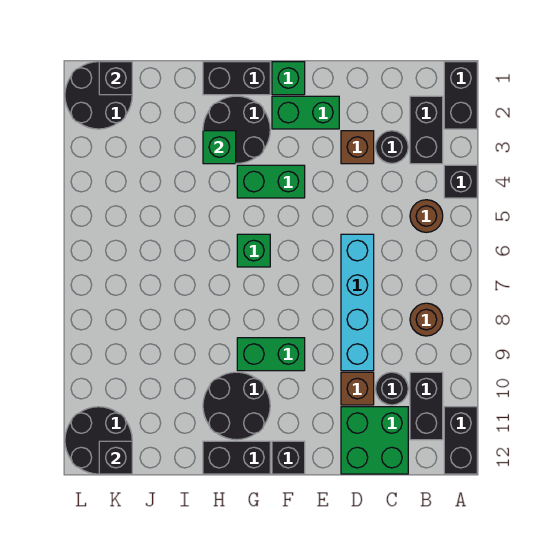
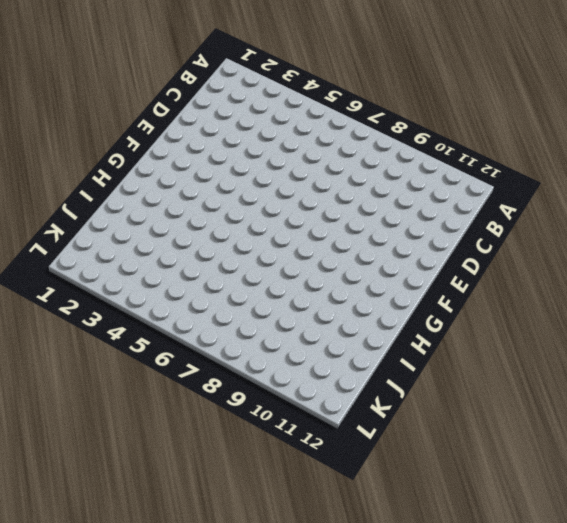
none -> black 1x2 brick [444,62,477,129]
none -> black 1x1 brick [444,165,477,198]
none -> black 1x2 brick [444,407,477,474]

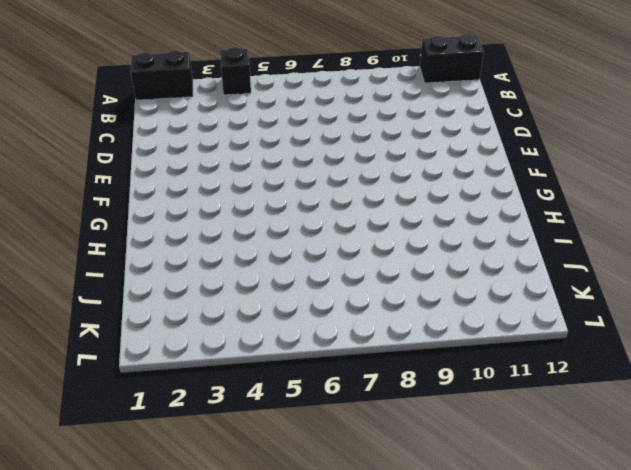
none -> black 1x2 brick [410,96,443,164]
none -> brown 1x1 round brick [410,200,443,232]
none -> brown 1x1 round brick [410,303,443,336]

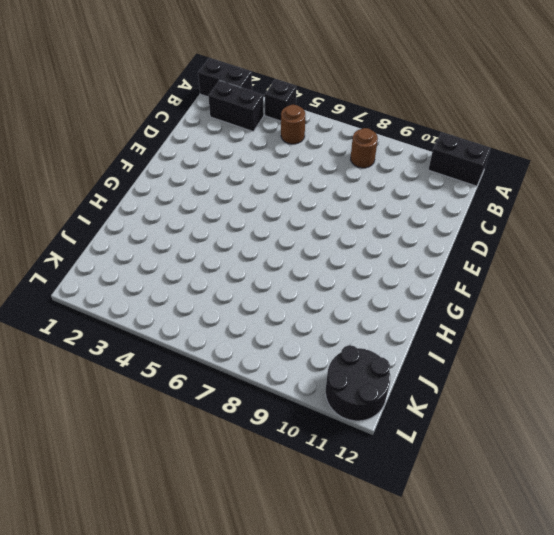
none -> black 1x2 brick [410,372,443,440]
none -> black 1x1 round brick [376,131,408,163]
none -> black 1x1 round brick [376,372,408,405]

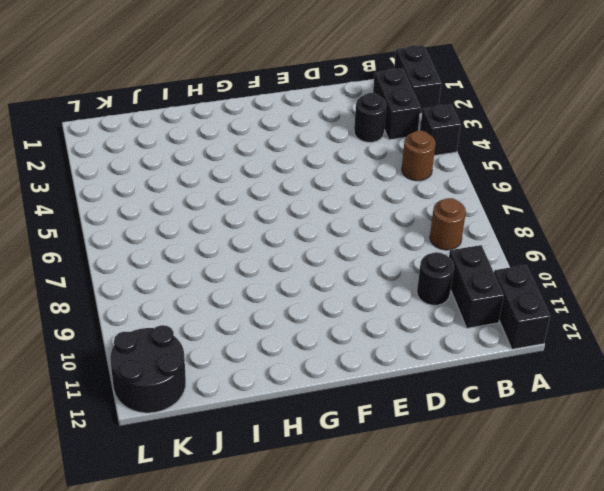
none -> green 2x2 brick [341,407,408,474]
none -> brown 1x1 brick [341,131,374,164]
none -> cyan 1x4 brick [341,234,374,371]

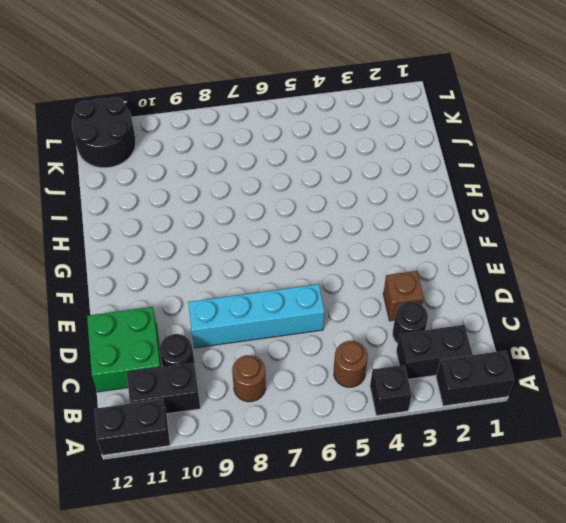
none -> brown 1x1 brick [341,372,374,405]
none -> green 1x2 brick [272,96,339,129]
none -> green 1x1 brick [272,62,305,95]

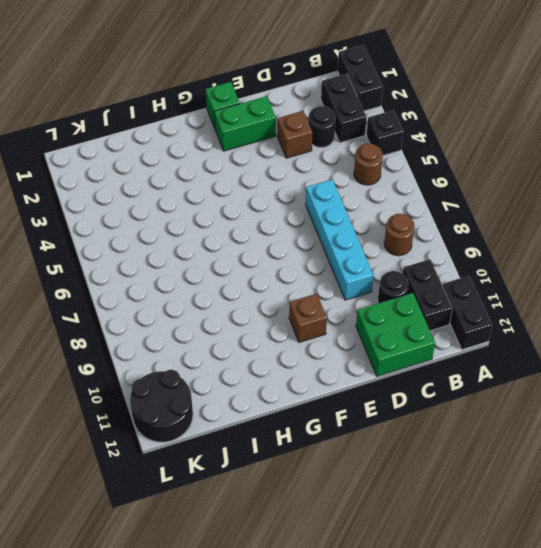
brown 1x1 brick [289,294,327,342] -> brown 1x1 brick moved to [341,372,374,405]
none -> green 1x2 brick [237,165,305,198]
none -> green 1x2 brick [237,338,305,371]
none -> black 1x1 brick [272,441,305,474]

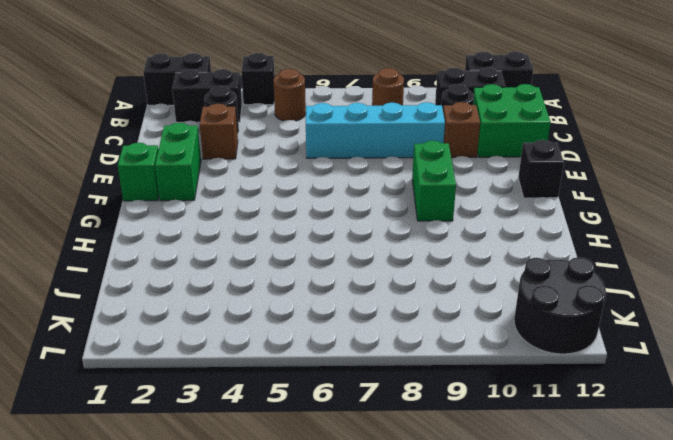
none -> green 1x2 brick [237,165,305,198]
none -> black 1x2 brick [203,62,270,95]
none -> black 2x2 round brick [203,96,270,164]

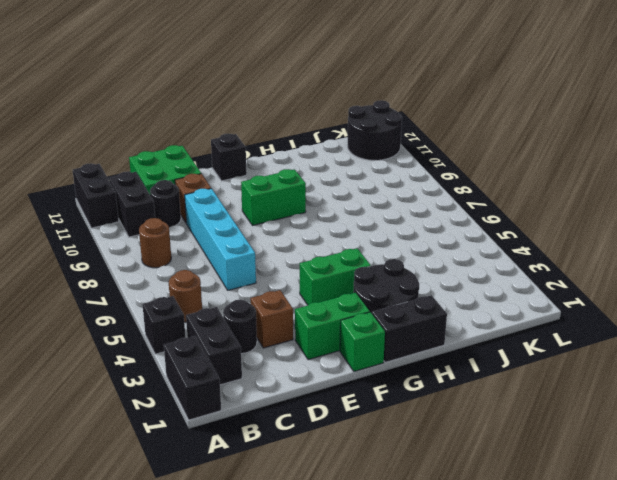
none -> green 1x1 brick [237,234,270,267]
none -> black 2x2 round brick [203,372,270,440]
none -> black 1x2 brick [203,441,270,474]

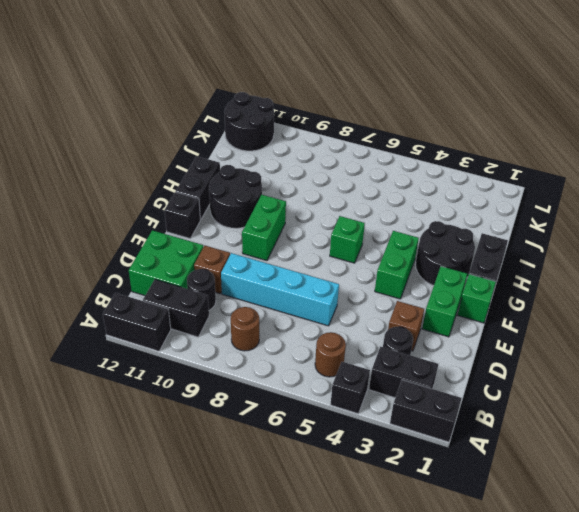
none -> black 2x2 round brick [65,62,132,129]
none -> green 1x1 brick [203,131,236,164]
none -> black 1x1 brick [99,62,132,95]

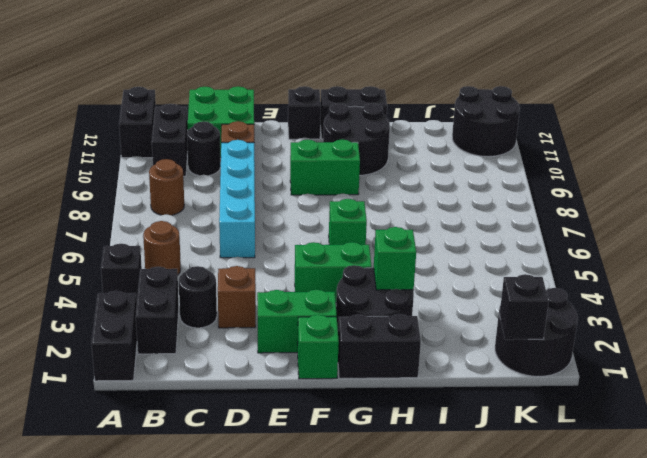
none -> black 1x1 brick [99,441,132,474]

